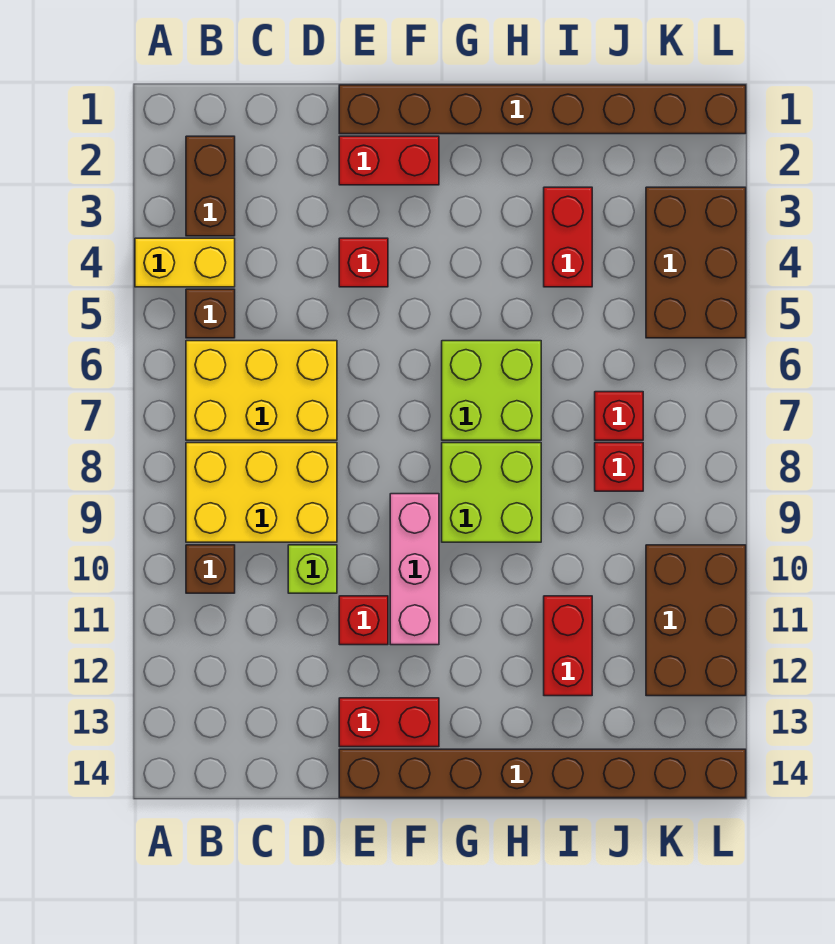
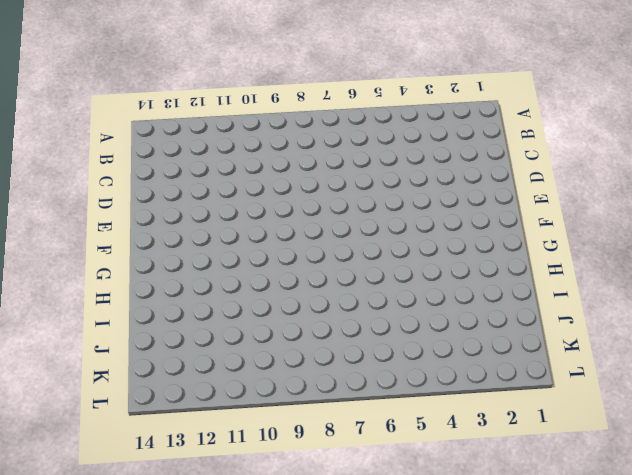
none -> yellow 1x2 brick [135,238,235,287]
none -> brown 1x2 brick [186,136,235,236]
none -> brown 1x1 brick [186,289,235,338]

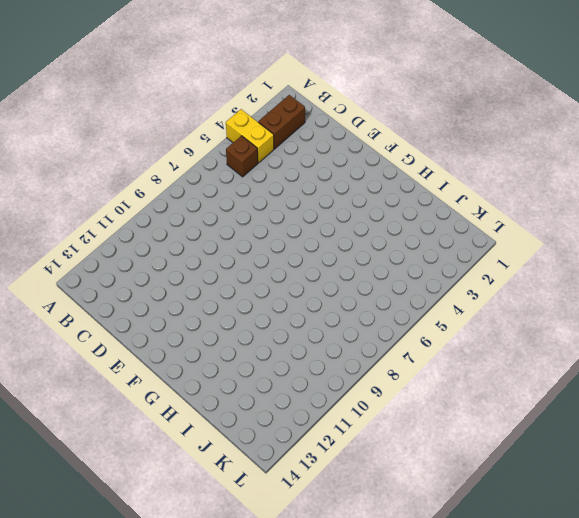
none -> yellow 2x3 brick [186,341,337,440]
none -> yellow 2x3 brick [186,443,337,542]
none -> brown 1x1 brick [186,545,235,593]

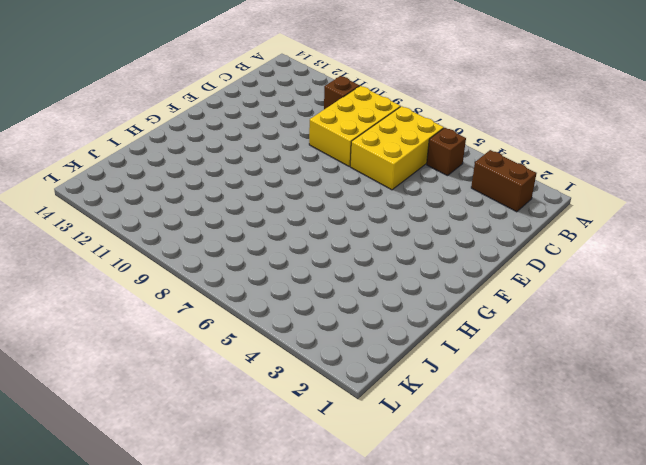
none -> yellow 1x2 brick [135,238,235,287]
none -> lime 1x1 brick [288,545,337,593]
none -> brown 1x8 brick [339,85,746,134]

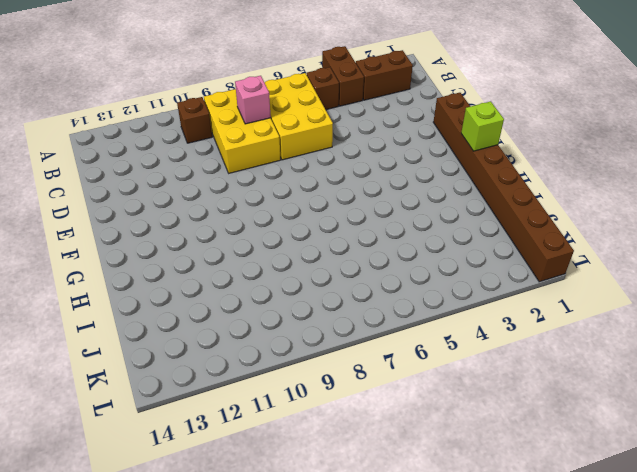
brown 1x2 brick [322,46,364,106] -> yellow 1x2 brick [135,238,235,287]
pink 1x1 brick [235,76,271,124] -> none
lime 1x1 brick [461,101,504,151] -> lime 1x1 brick moved to [288,545,337,593]
none -> red 1x2 brick [339,136,439,185]
none -> red 1x1 brick [339,238,388,287]
none -> red 1x1 brick [339,596,388,645]

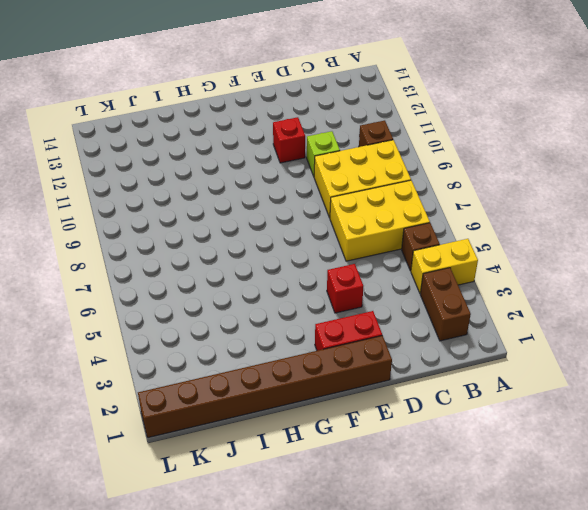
none -> red 1x2 brick [339,698,439,747]
none -> brown 1x8 brick [339,749,746,798]
none -> pink 1x3 brick [390,494,439,645]

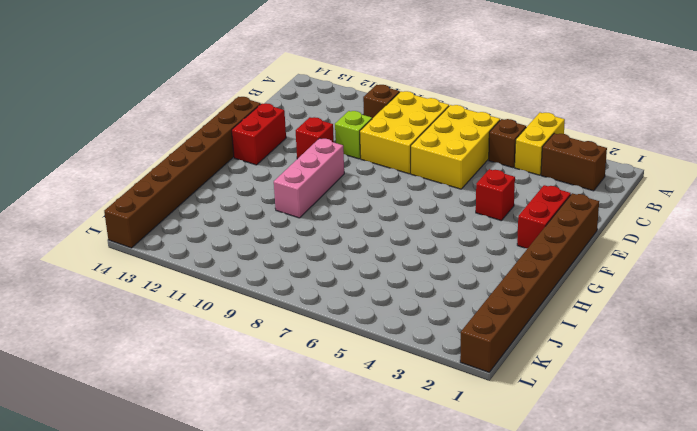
pink 1x3 brick [274,138,344,218] -> pink 1x3 brick turned to [390,494,439,645]
none -> lime 2x2 brick [442,341,541,440]
none -> lime 2x2 brick [442,443,541,542]
none -> red 1x2 brick [544,187,592,287]

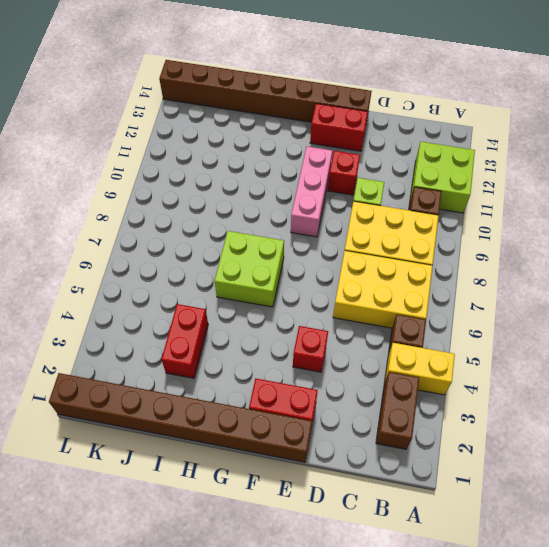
lime 2x2 brick [410,142,475,213] -> lime 2x2 brick moved to [442,443,541,542]
none -> red 1x2 brick [544,596,592,696]
none -> red 1x1 brick [595,392,643,440]
none -> red 1x1 brick [595,443,643,491]

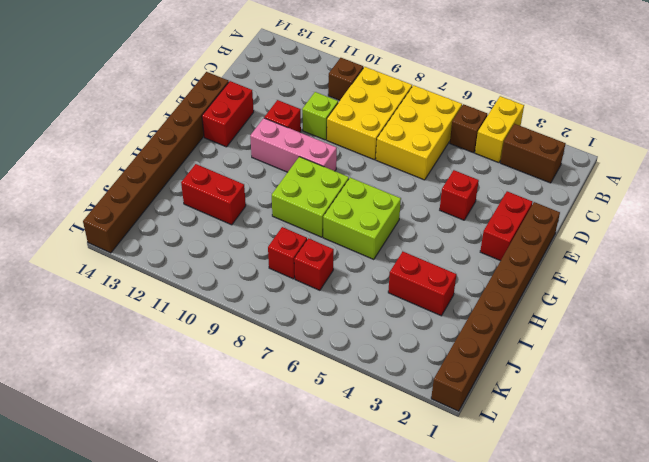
none -> brown 2x3 brick [646,187,746,338]
none -> brown 2x3 brick [646,545,746,696]

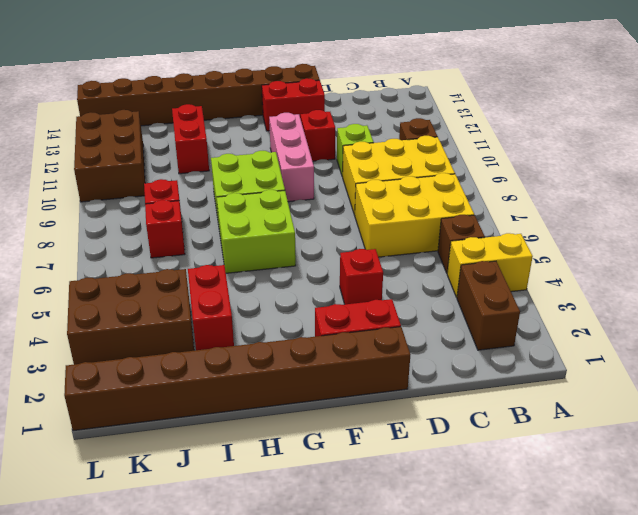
brown 2x3 brick [67,269,194,364] -> brown 2x3 brick turned to [646,187,746,338]

